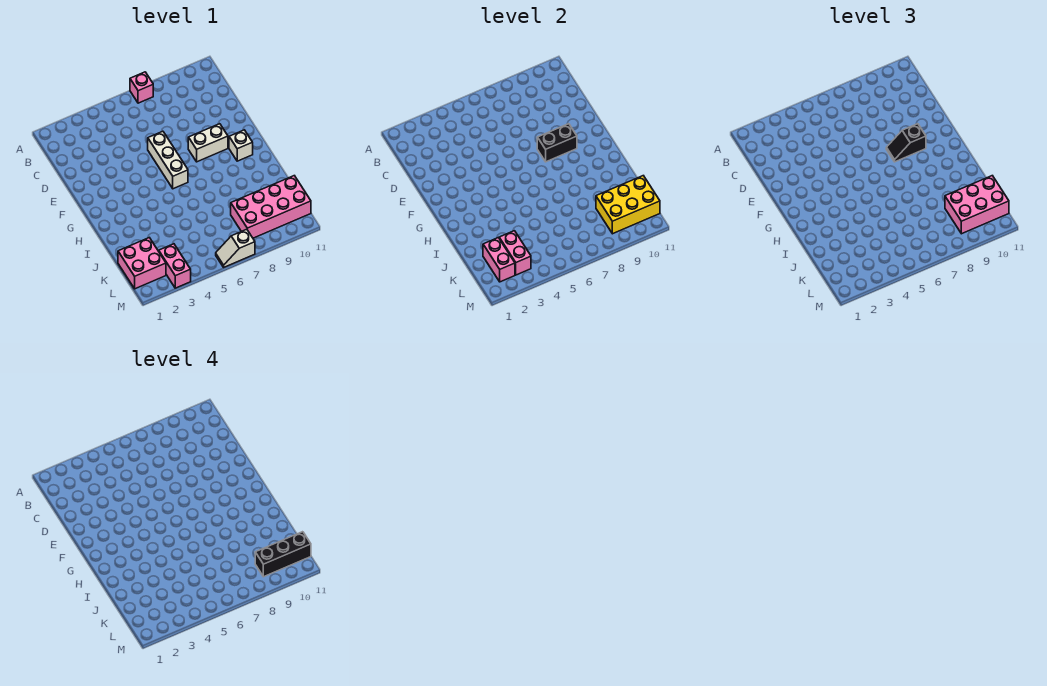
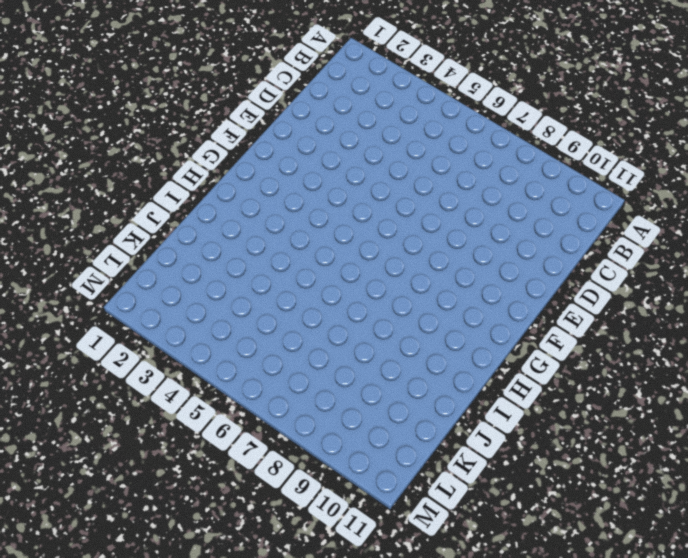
none -> pink 1x1 brick [130,72,153,103]
none -> white 1x3 brick [148,131,188,189]
none -> white 1x2 brick [188,124,228,162]

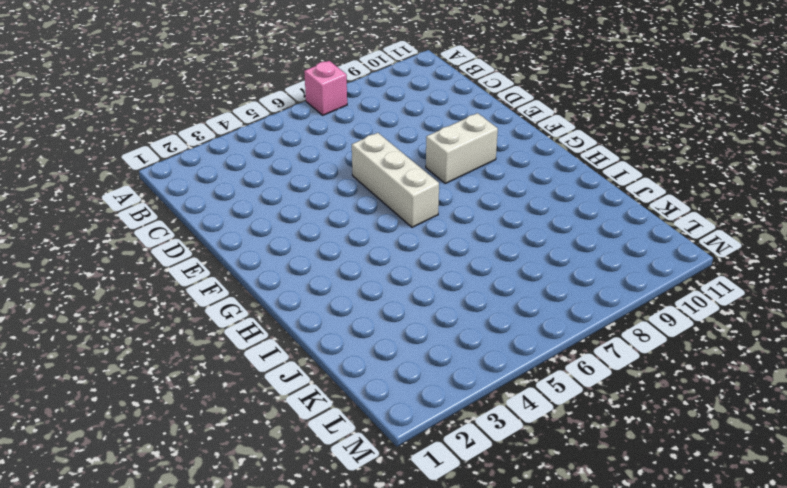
none -> white 1x1 brick [229,130,253,161]
none -> pink 2x2 brick [118,238,166,289]
none -> pink 2x4 brick [231,176,311,238]

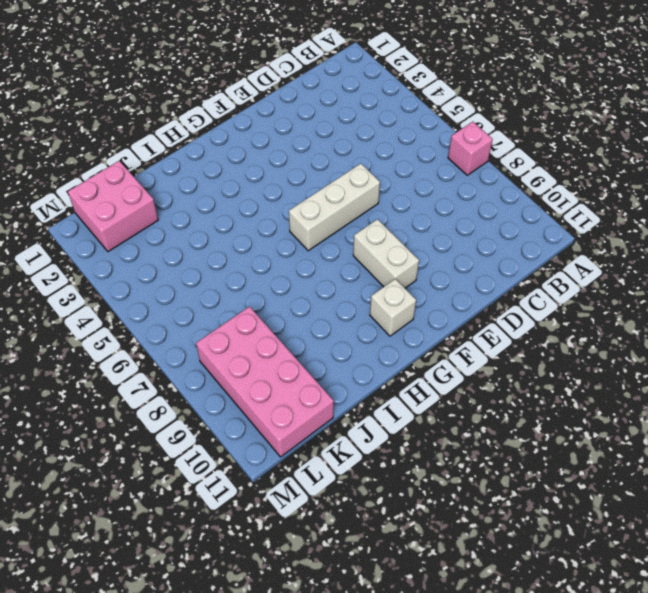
none -> pink 1x2 brick [159,244,191,288]
none -> white 1x2 slope [216,229,255,267]
none -> black 1x2 brick [537,124,577,162]

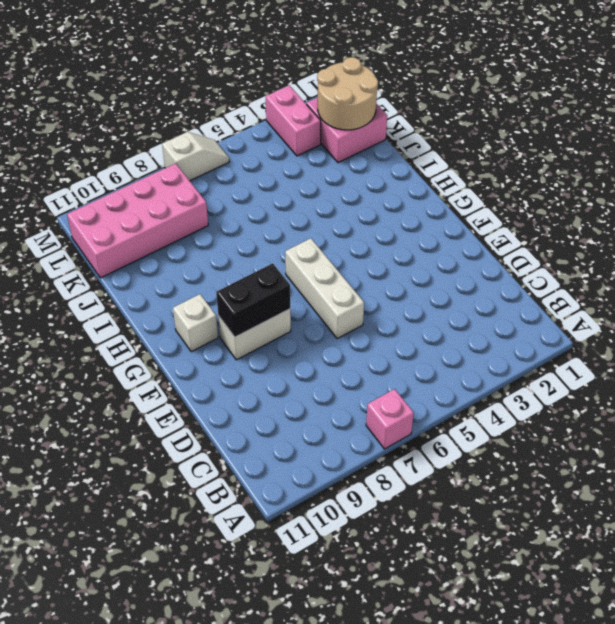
tan 2x2 round brick [317,57,378,130] -> pink 1x2 brick [483,238,515,282]
none -> pink 1x2 brick [499,231,531,275]
none -> yellow 2x3 brick [596,176,660,234]
none -> black 1x2 slope [886,124,926,162]

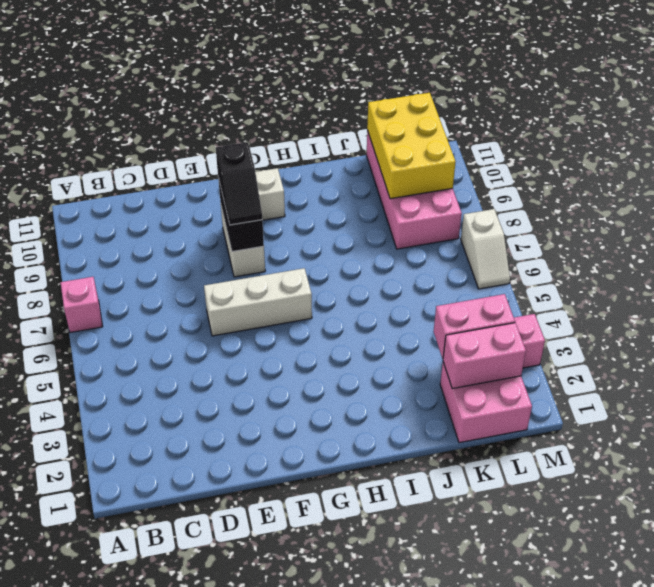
none -> pink 2x3 brick [945,176,1009,234]
none -> black 1x3 brick [255,532,311,577]

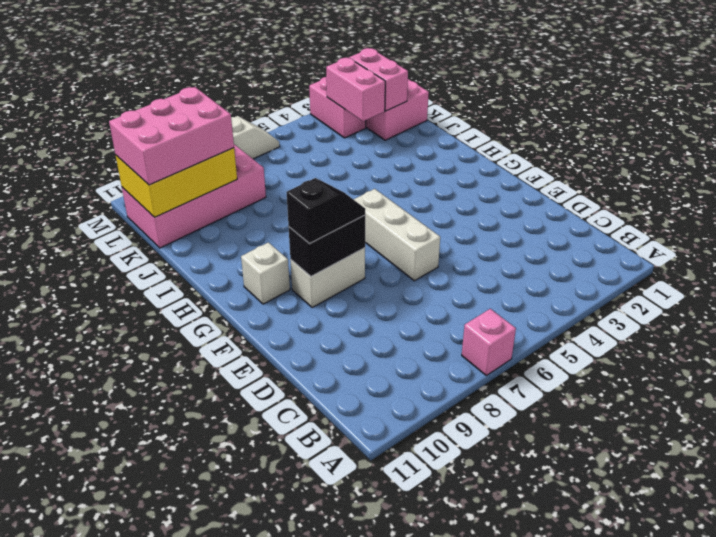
none -> black 1x3 brick [255,532,311,577]

